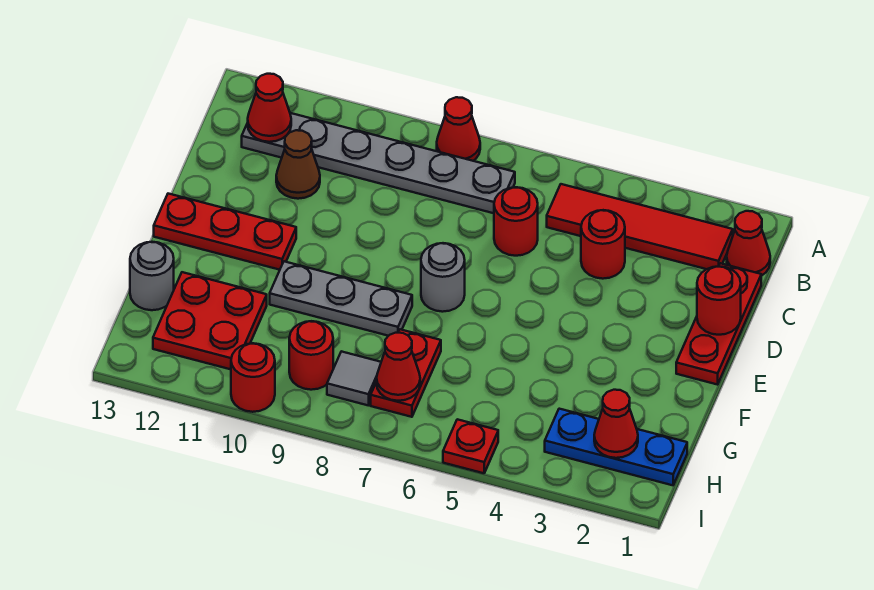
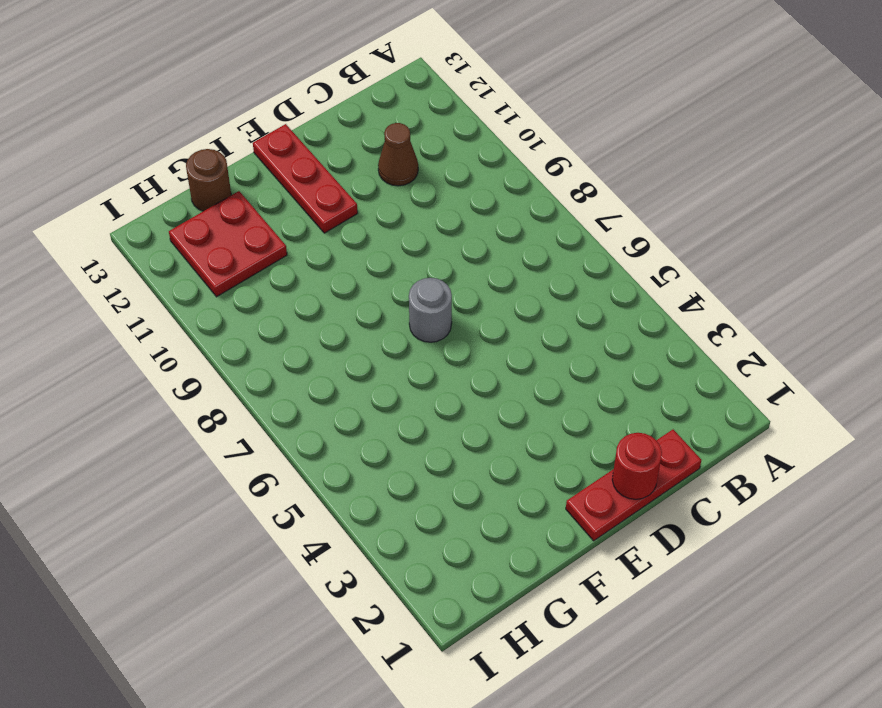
brown 1x1 round brick [186,149,231,211] -> grey 1x1 round brick [130,242,174,310]
none -> red 1x1 cone [437,97,480,161]
none -> red 1x1 cone [727,211,770,276]
none -> red 1x4 tile [547,184,733,269]

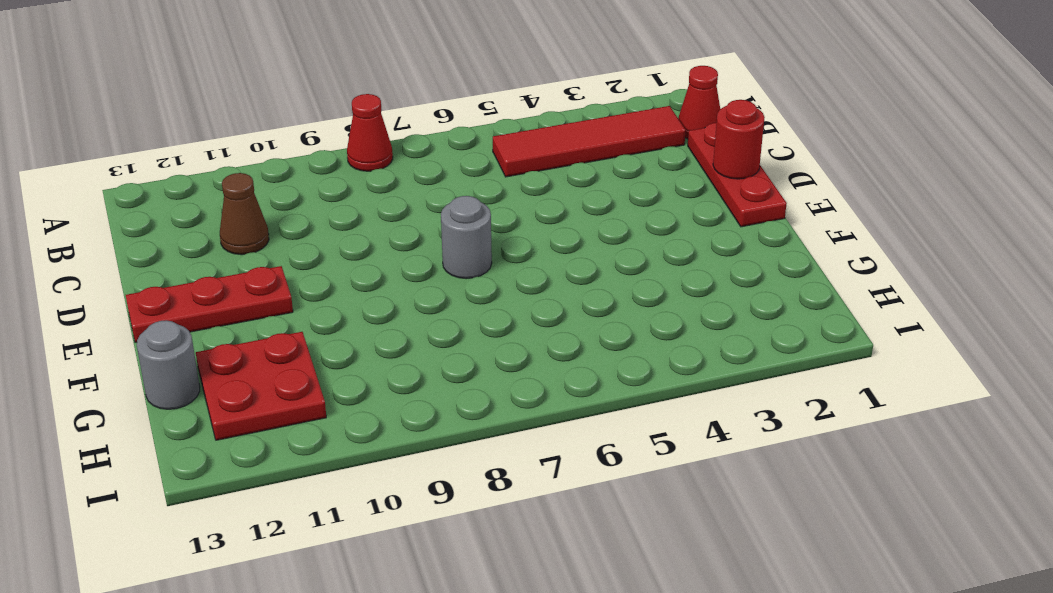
none -> grey 1x6 plate [242,113,515,213]
none -> red 1x1 round brick [581,210,625,279]
none -> red 1x1 round brick [494,187,538,256]

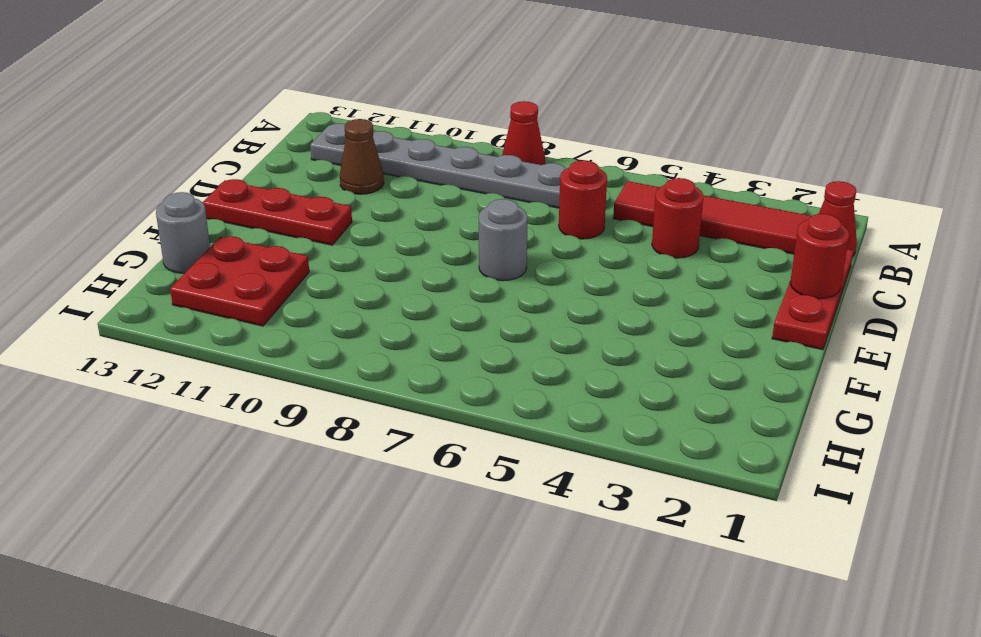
none -> grey 1x3 plate [270,261,412,336]
none -> red 1x2 plate [371,329,441,417]
none -> blue 1x3 plate [545,409,687,485]

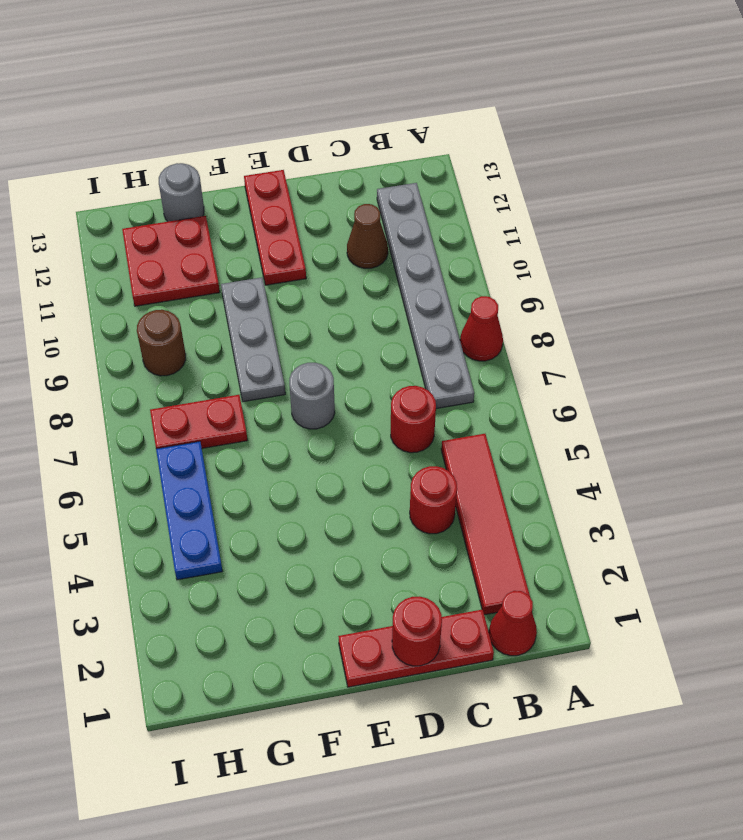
blue 1x3 plate [156,441,223,580] -> blue 1x3 plate moved to [545,409,687,485]
brown 1x1 round brick [137,310,186,376] -> red 1x1 round brick [289,321,333,390]
none -> grey 1x1 tile [327,351,381,405]
none -> red 1x1 plate [443,419,498,473]
none -> red 1x1 round brick [231,343,275,412]

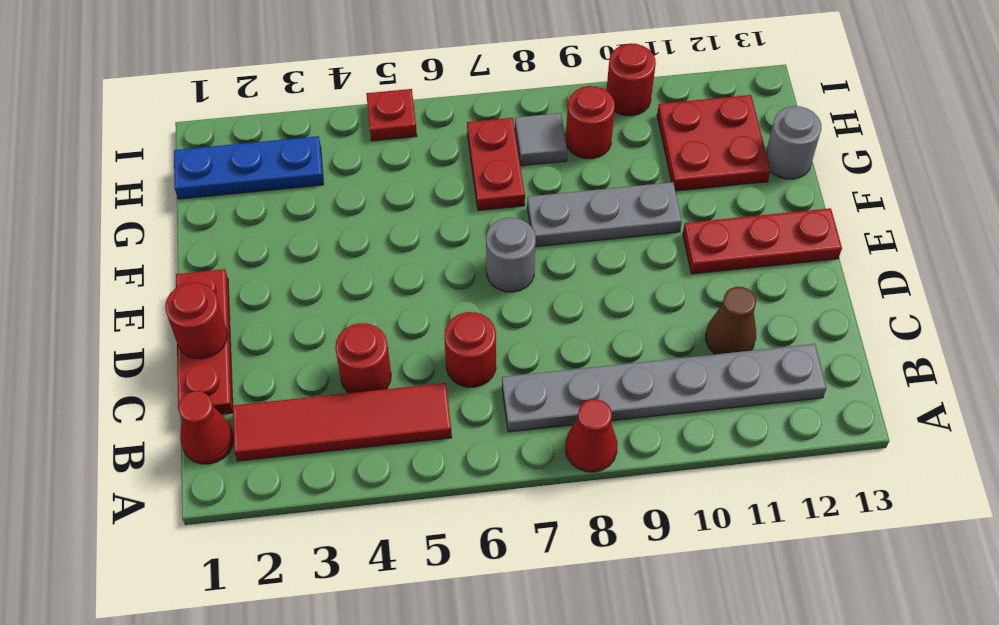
none -> red 1x1 cone [248,74,291,142]
none -> red 1x1 cone [594,390,638,458]
none -> red 1x1 cone [377,333,420,401]

